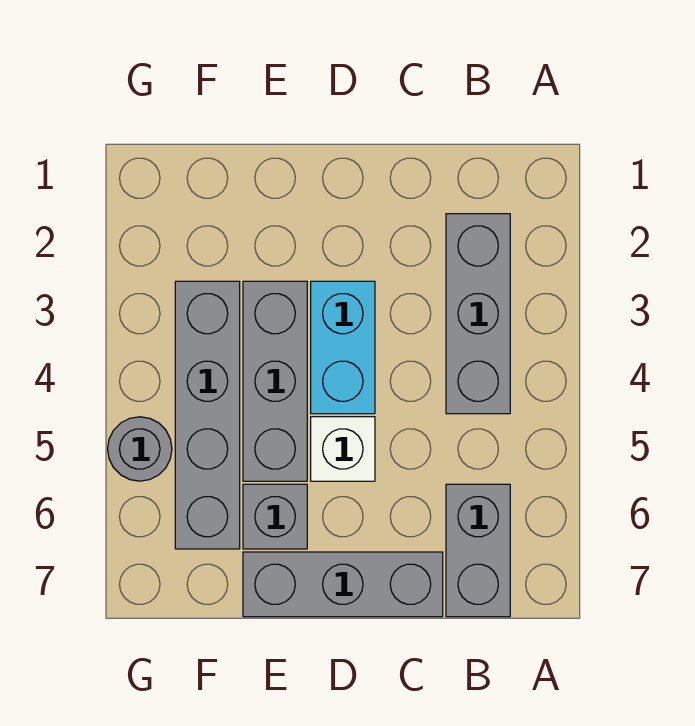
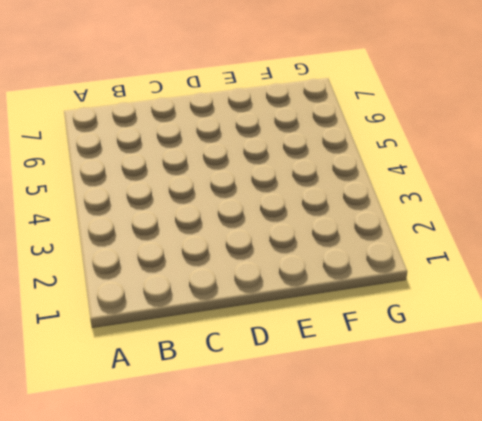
none -> grey 1x3 brick [446,214,510,414]
none -> grey 1x2 brick [446,484,510,617]

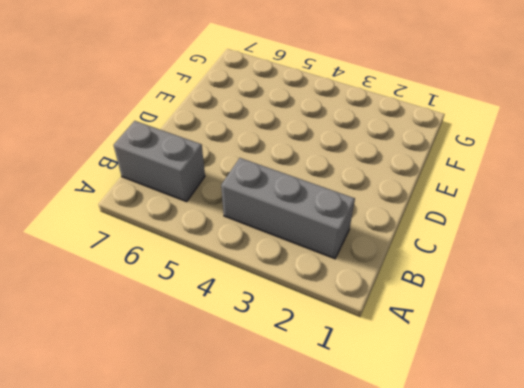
none -> grey 1x3 brick [243,552,443,617]
none -> cyan 1x2 brick [311,281,375,414]

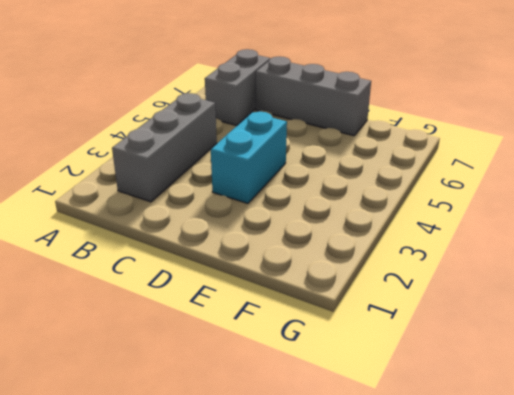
none -> white 1x1 brick [311,417,375,481]
none -> grey 1x3 brick [243,281,307,481]

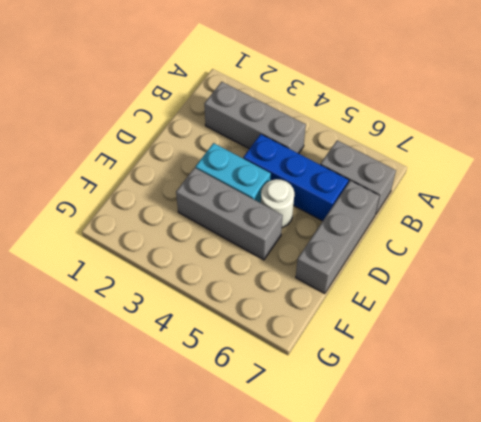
blue 1x3 brick [243,134,349,221] -> none
white 1x1 round brick [261,179,294,228] -> white 1x1 brick [311,417,375,481]
none -> grey 1x1 brick [243,484,307,549]
none -> grey 1x4 brick [175,281,240,549]

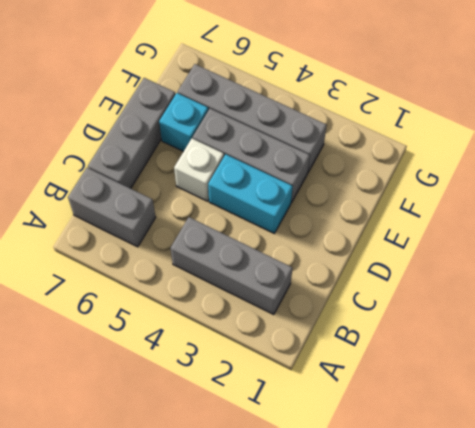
cyan 1x1 brick [159,93,208,152] -> grey 1x1 brick [243,484,307,549]
none -> grey 1x1 round brick [108,417,172,481]

